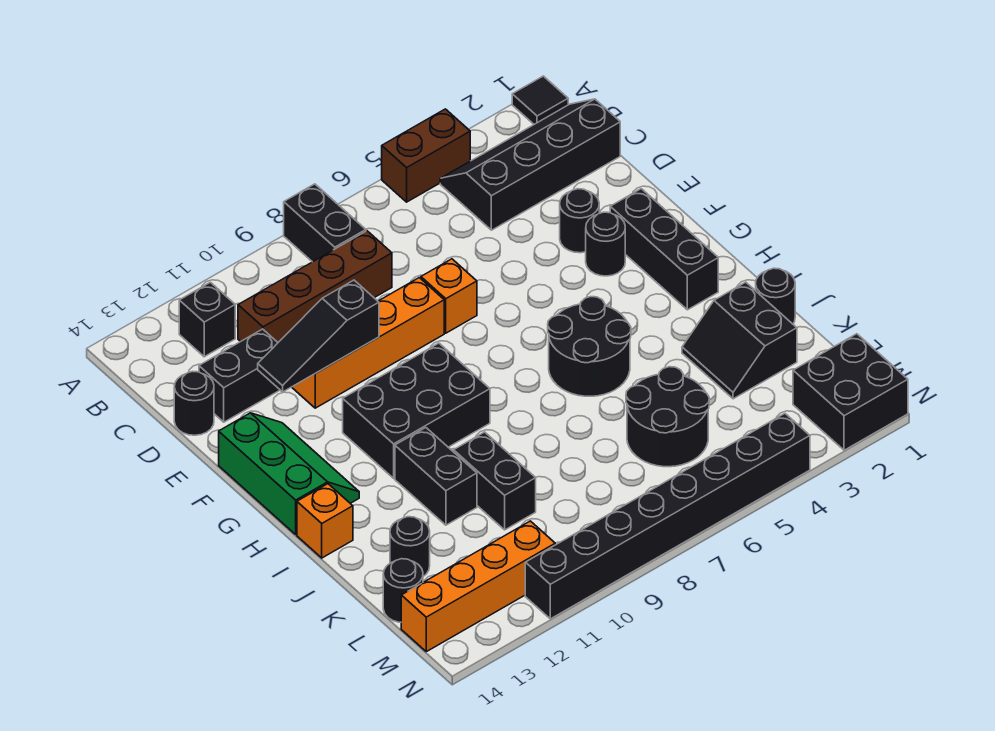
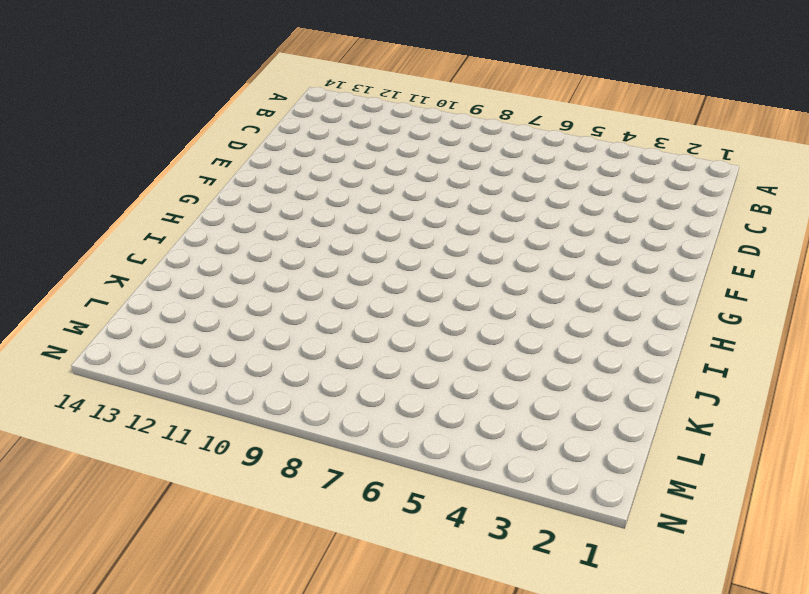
none -> black 1x1 tile [512,76,568,124]
none -> brown 1x2 brick [382,109,470,202]
none -> black 1x2 brick [284,184,366,262]

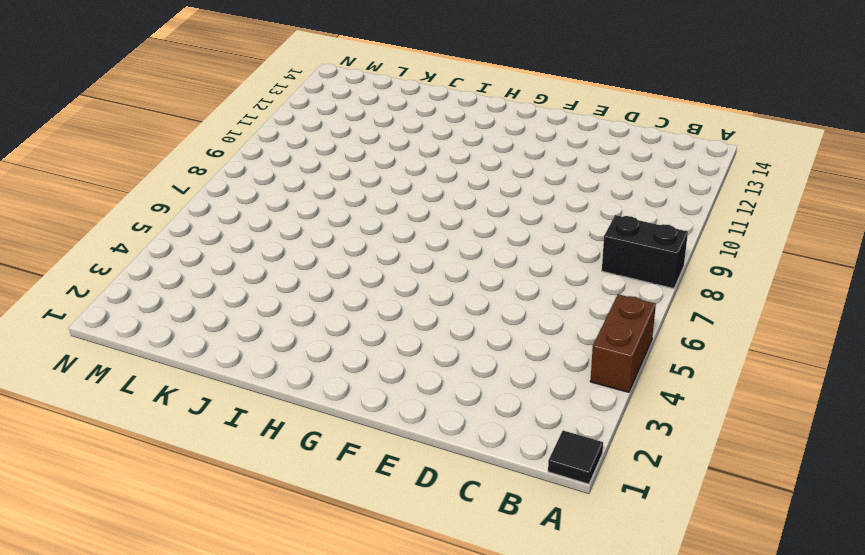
none -> black 2x4 slope [440,99,620,230]
none -> black 1x1 brick [179,282,235,357]
none -> brown 1x4 brick [238,231,392,342]

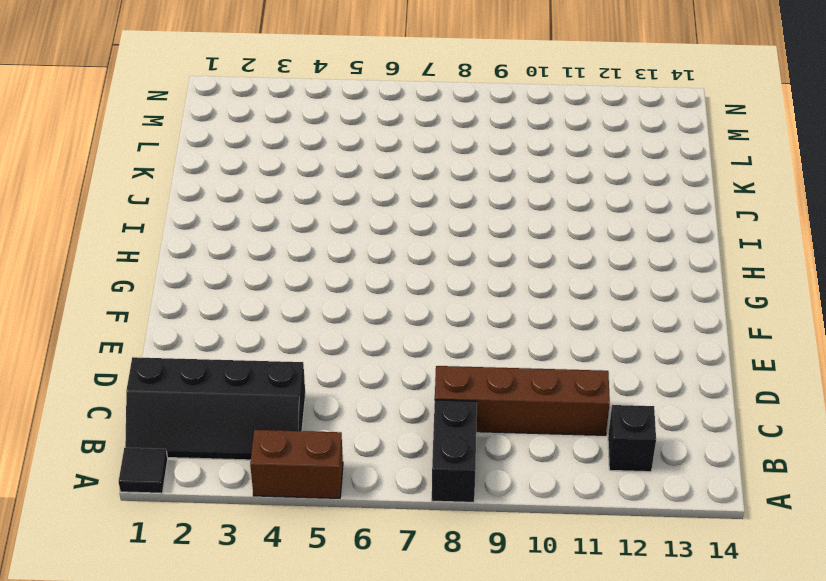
none -> black 1x2 brick [199,329,280,422]
none -> black 1x1 round brick [174,371,214,435]
none -> black 1x1 round brick [560,189,599,253]

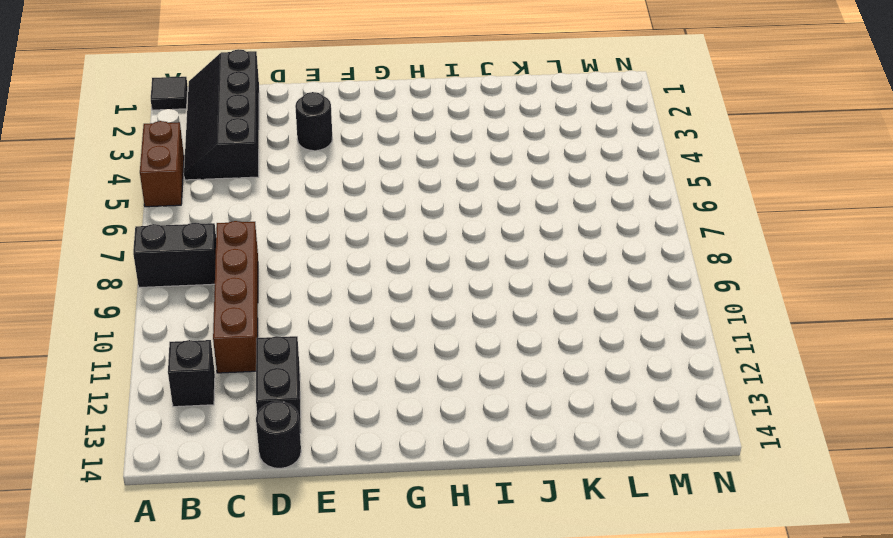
none -> orange 1x1 brick [421,259,477,333]
none -> orange 1x4 brick [292,278,444,408]
none -> black 1x3 brick [610,189,718,310]

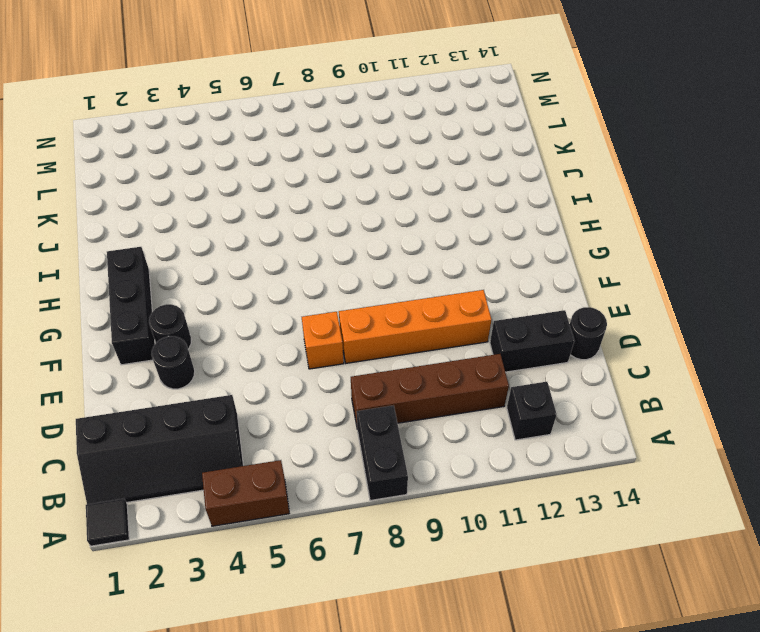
none -> green 2x3 slope [219,413,359,534]
none -> black 2x3 brick [343,343,490,478]
none -> black 2x2 round brick [548,297,631,396]

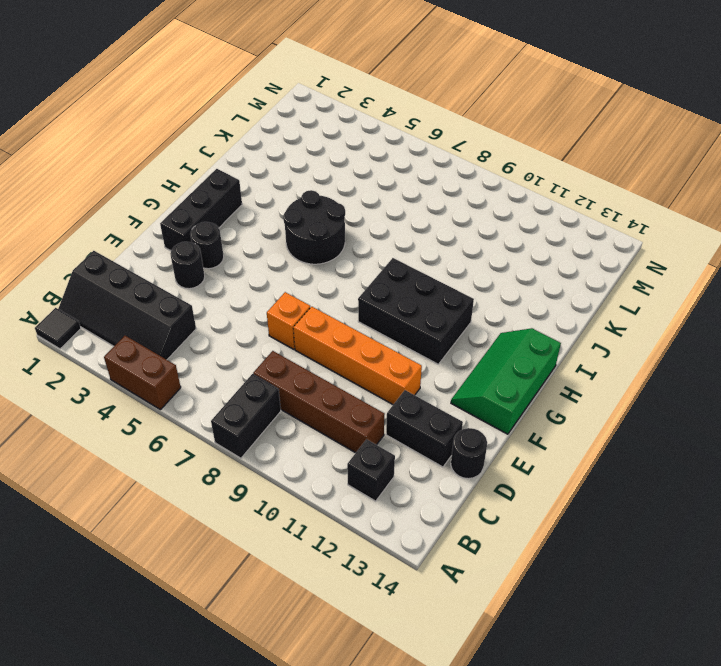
none -> black 1x2 brick [395,428,477,525]
none -> orange 1x1 brick [297,484,353,558]
none -> black 1x1 round brick [756,268,795,324]

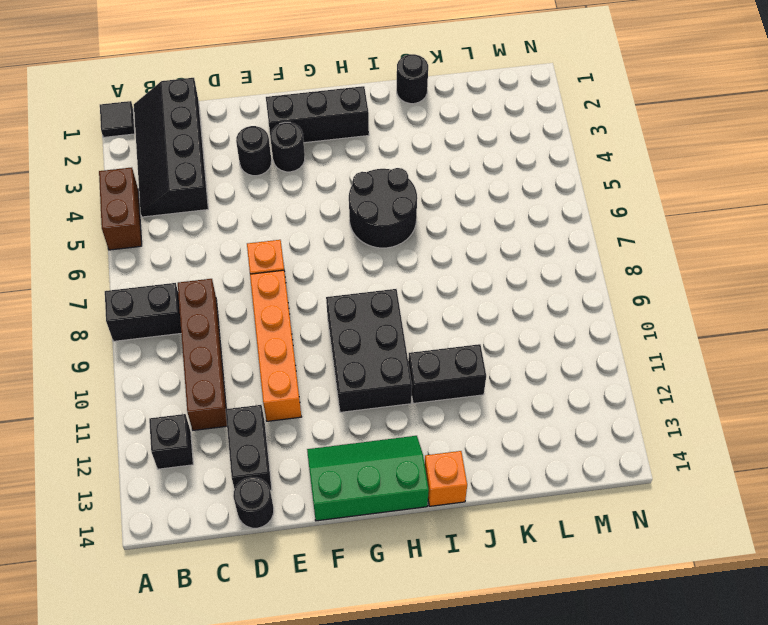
none -> black 2x2 slope [682,282,797,399]
none -> black 1x2 brick [454,432,536,530]
none -> black 2x2 round brick [626,367,709,467]

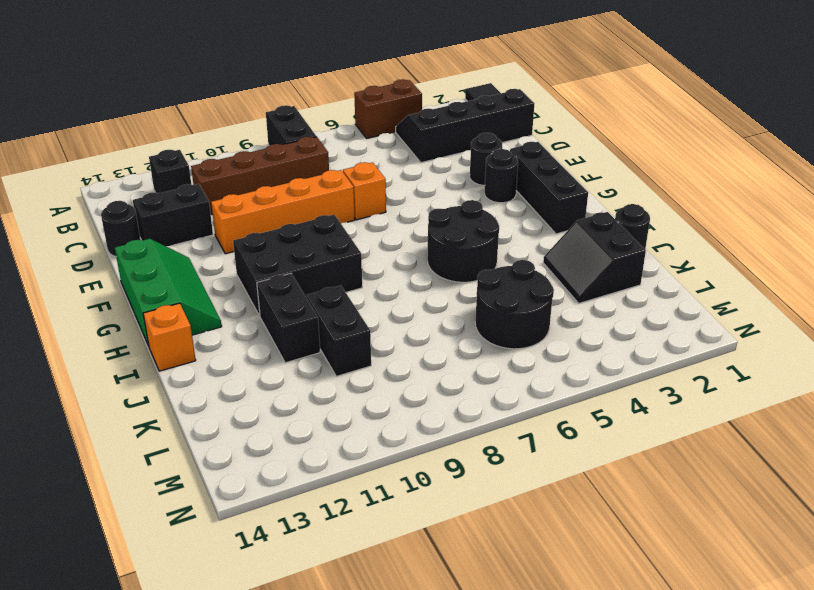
none -> black 1x1 round brick [390,517,430,576]
none -> black 1x1 round brick [383,559,423,622]
none -> black 2x2 brick [793,334,908,450]

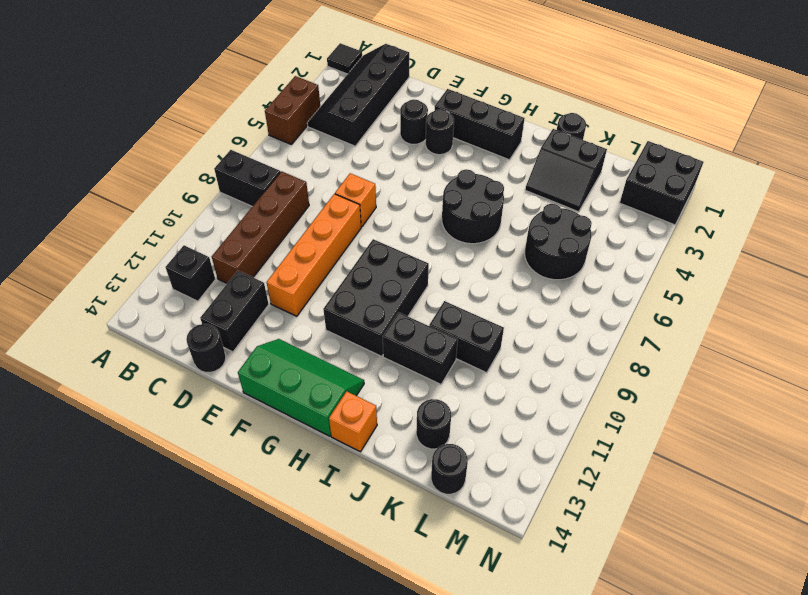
none -> orange 1x4 brick [401,521,555,652]
none -> black 1x8 brick [525,414,810,619]
none -> black 1x3 slope [258,280,379,392]

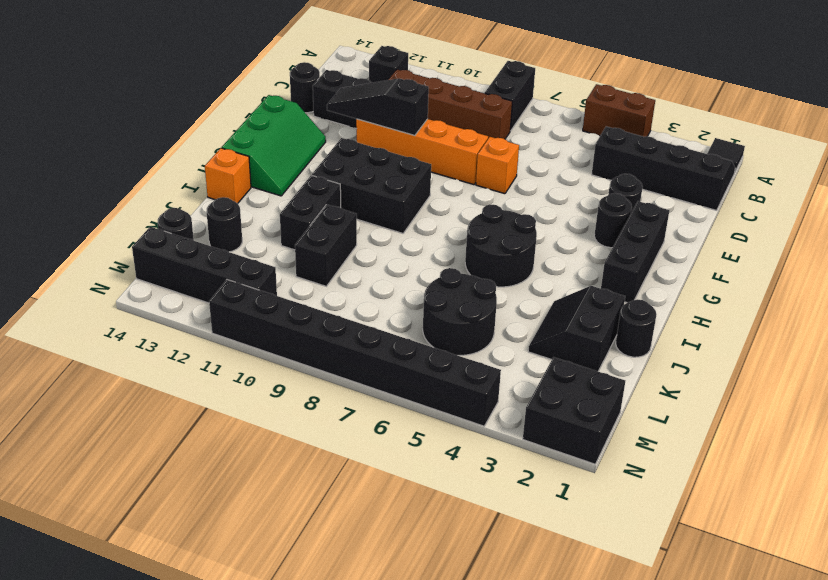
black 1x4 brick [132,227,277,303] -> orange 1x4 brick [401,521,555,652]

